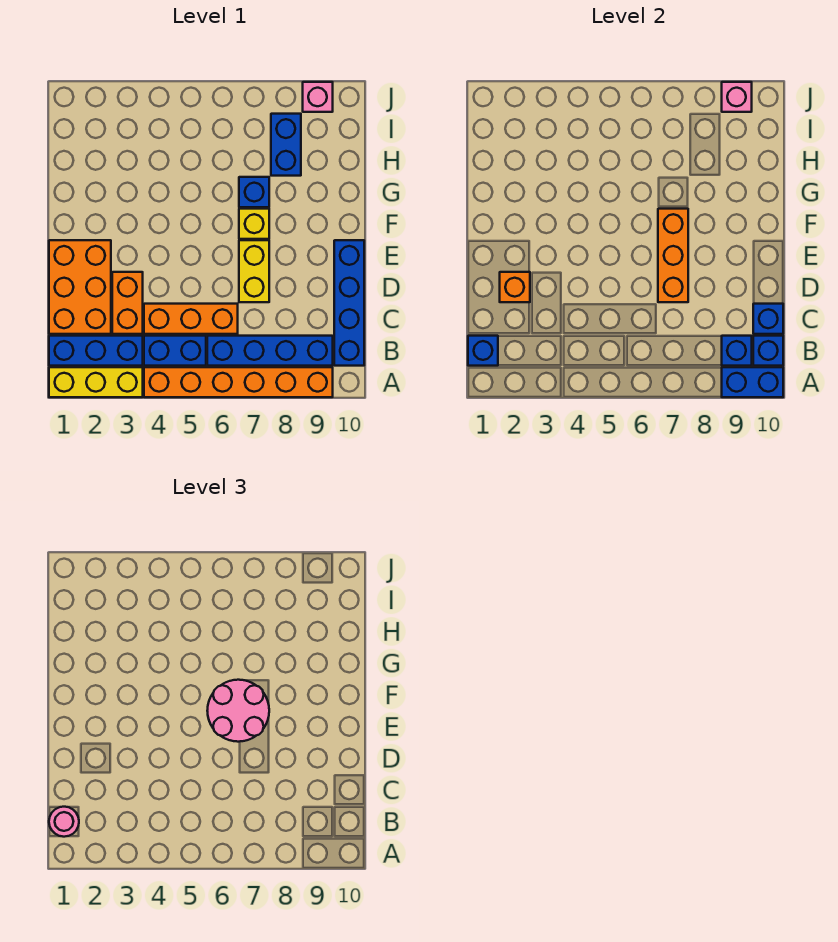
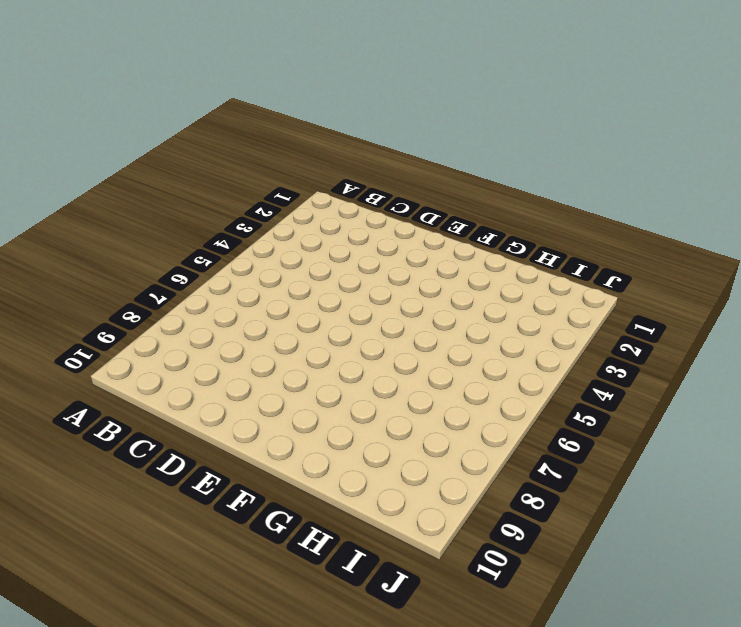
none -> yellow 1x3 brick [49,367,143,397]
none -> orange 1x6 brick [144,367,333,397]
none -> blue 1x3 brick [49,336,143,366]

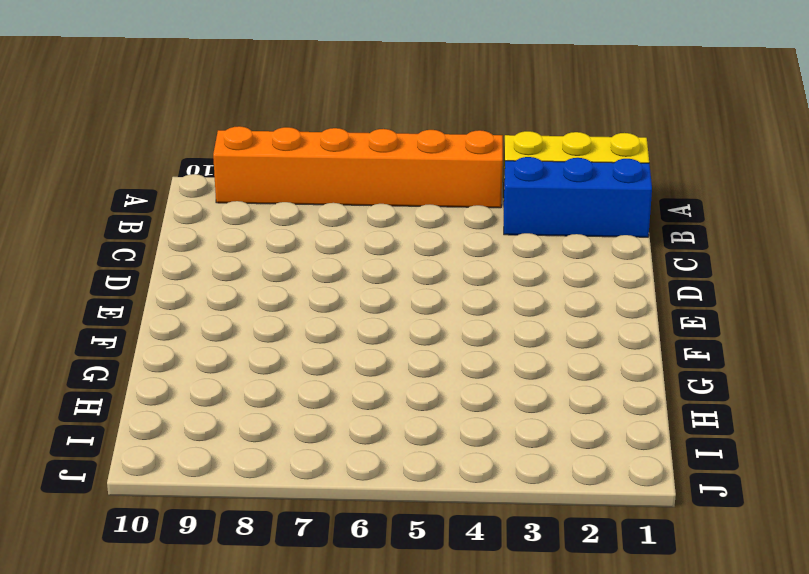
none -> blue 1x2 brick [144,336,206,366]
none -> blue 1x4 brick [207,336,333,366]
none -> blue 1x4 brick [334,240,364,366]

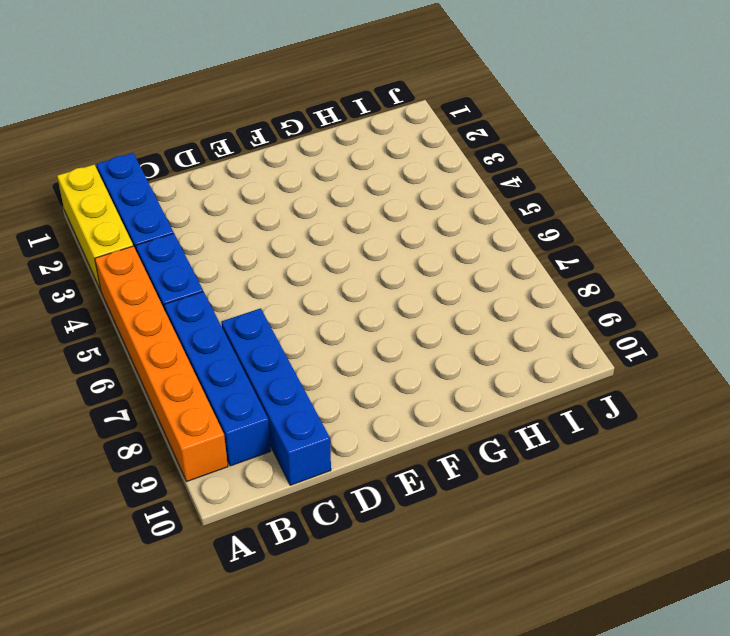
blue 1x4 brick [221,308,331,485] -> blue 1x4 brick turned to [334,240,364,366]
none -> orange 2x3 brick [49,240,111,334]
none -> orange 1x2 brick [112,272,143,334]
none -> orange 1x3 brick [144,304,238,334]

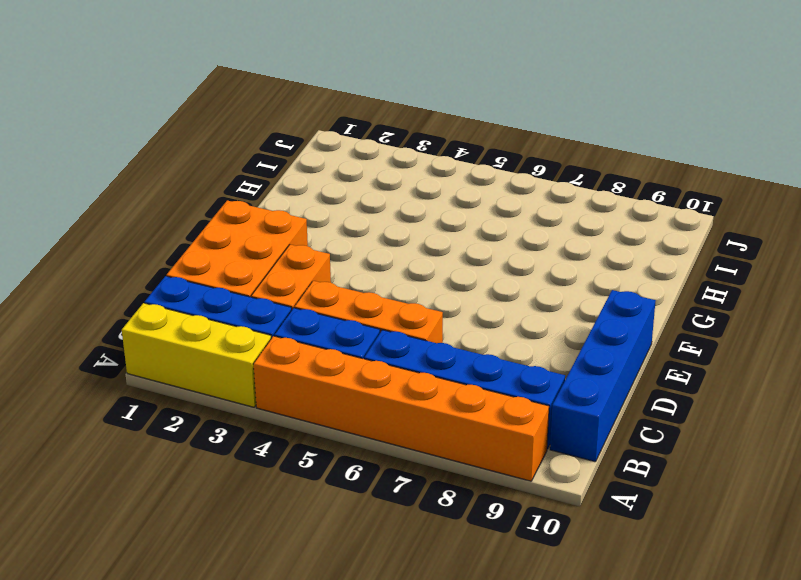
none -> yellow 1x2 brick [239,240,269,302]
none -> yellow 1x1 brick [239,209,269,239]
none -> blue 1x1 brick [239,177,269,207]

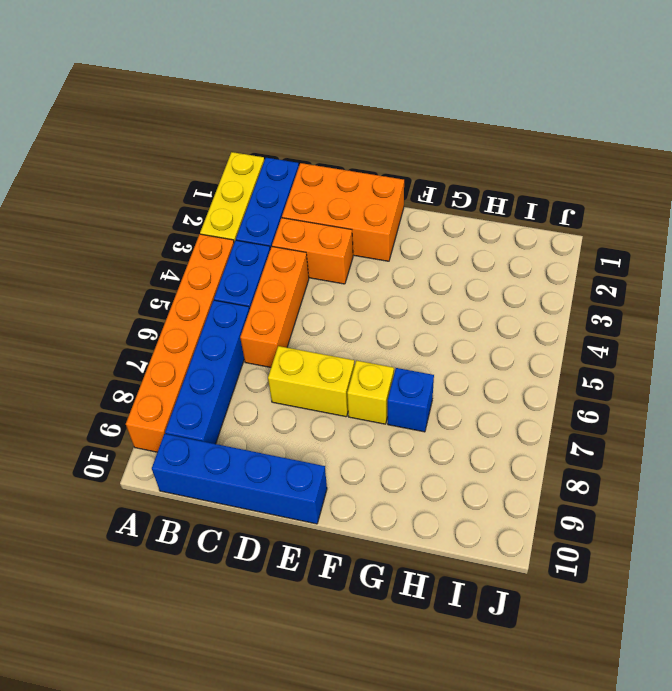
none -> blue 1x2 brick [271,114,301,176]
none -> pink 1x1 brick [303,82,333,112]
none -> blue 1x2 brick [722,367,783,397]

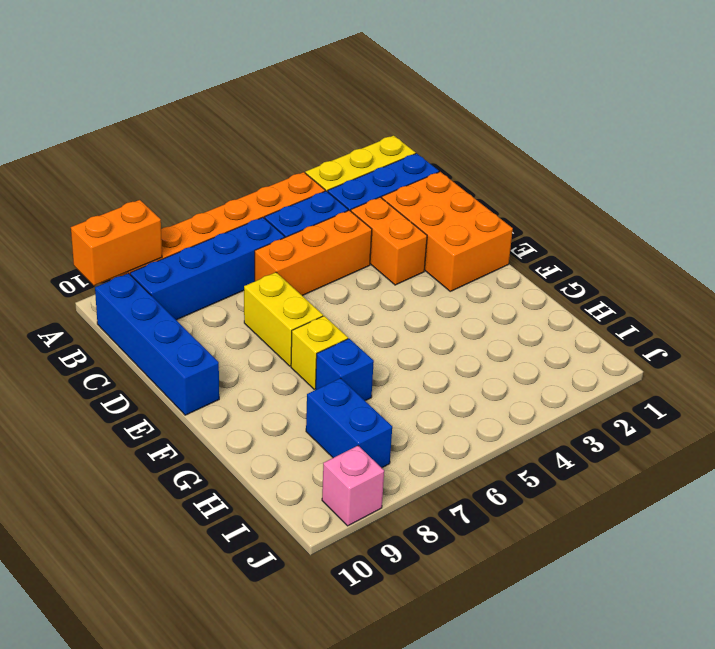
orange 1x2 brick [71,200,162,286] -> blue 1x2 brick [722,367,783,397]
none -> blue 1x1 brick [468,336,498,366]
none -> blue 1x1 brick [722,336,752,366]
none -> blue 1x1 brick [753,336,783,366]

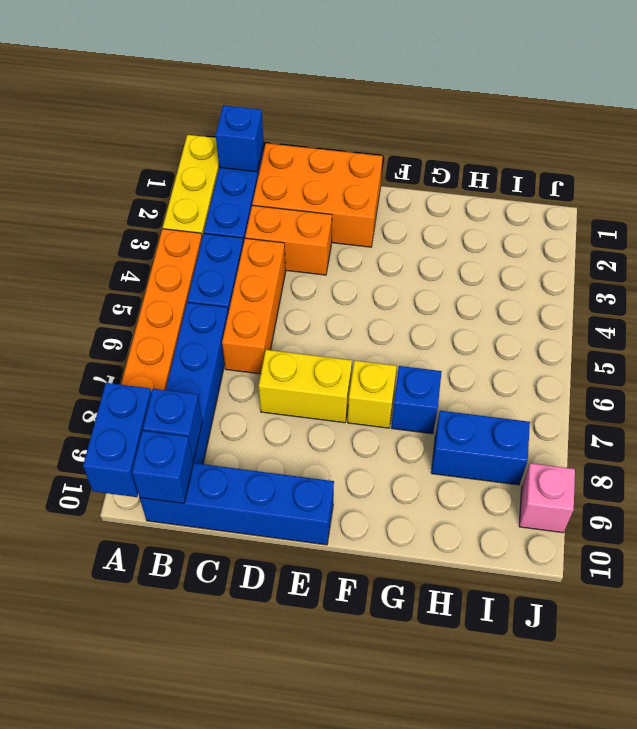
none -> blue 1x1 brick [753,304,783,334]
none -> orange 1x1 brick [500,272,530,302]
none -> orange 1x3 brick [658,209,688,302]

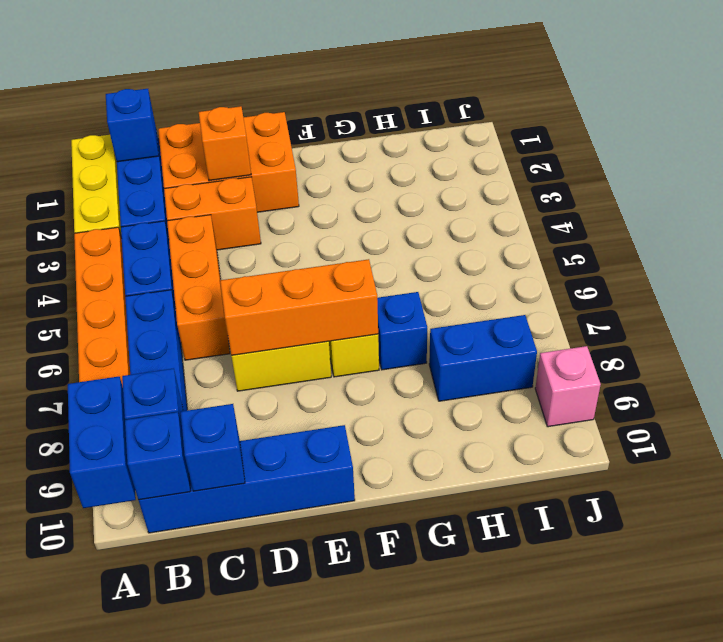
none -> pink 1x1 brick [722,82,752,112]
none -> pink 1x1 round brick [49,807,79,837]
none -> pink 2x2 round brick [207,680,269,742]

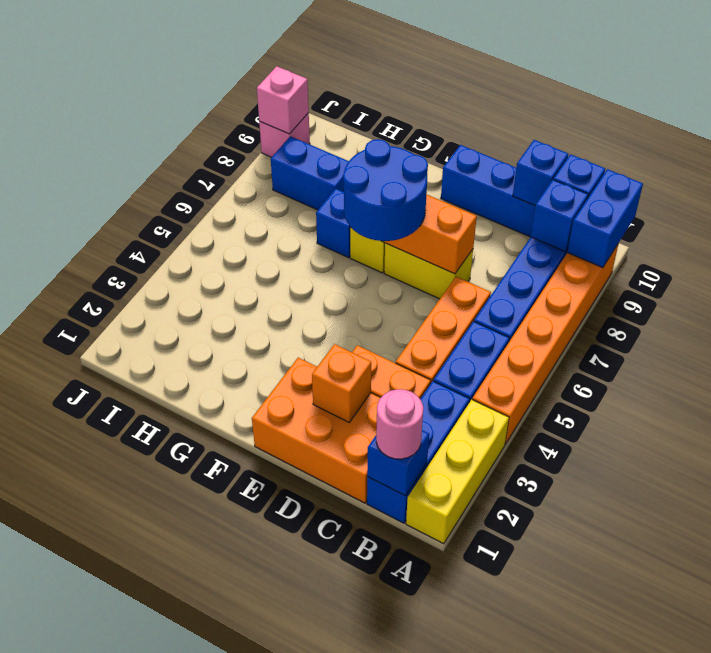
blue 2x2 round brick [343,139,428,241] -> pink 2x2 round brick [207,680,269,742]

